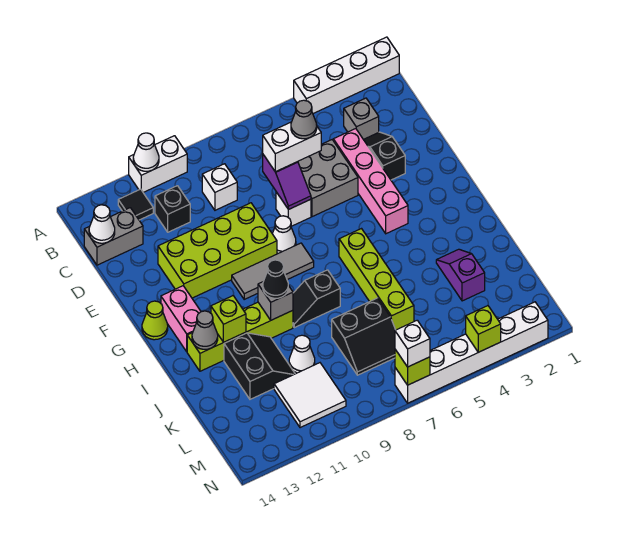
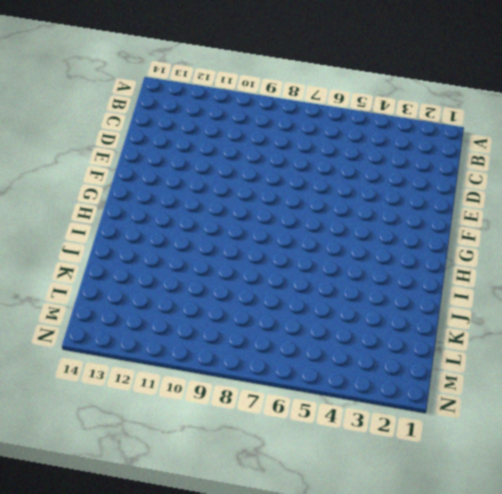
none -> white 1x4 brick [294,37,399,113]
none -> white 1x2 brick [129,136,187,192]
none -> black 1x1 tile [118,189,153,220]
none -> grey 1x1 brick [344,98,379,140]

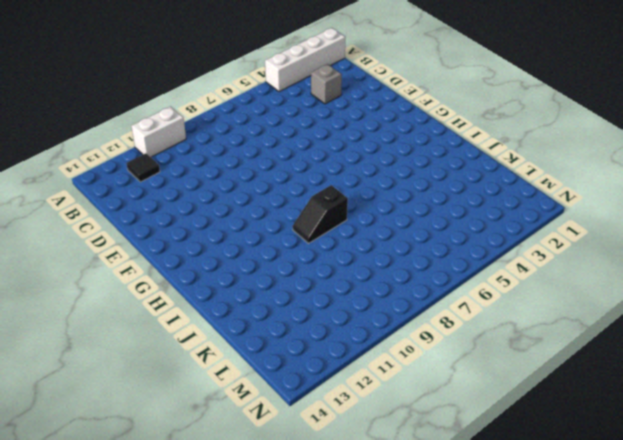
none -> white 1x1 brick [202,164,237,210]
none -> black 1x1 brick [155,186,190,232]
none -> grey 1x2 brick [84,208,143,265]
none -> black 1x2 slope [364,132,405,180]

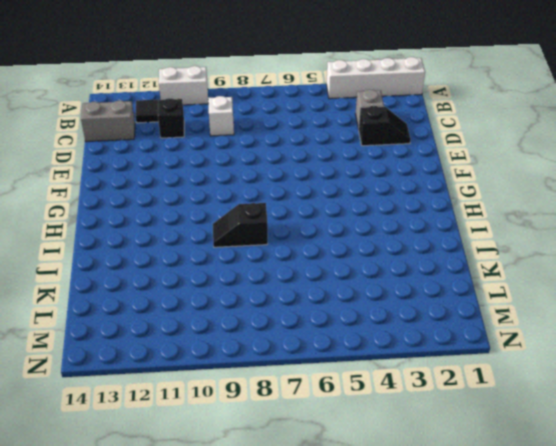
black 1x2 slope [359,106,411,146] -> black 1x2 slope turned to [364,132,405,180]
none -> pink 1x4 brick [333,129,408,234]
none -> grey 2x2 brick [298,140,358,217]
none -> white 1x1 brick [276,192,311,226]
none -> lime 2x4 brick [158,203,277,298]

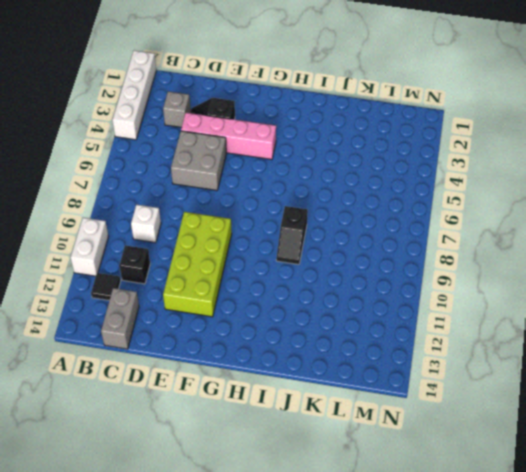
none -> white 1x1 brick [276,192,311,226]
none -> white 1x1 cone [272,216,296,253]
none -> grey 1x3 tile [232,243,314,299]
none -> pink 1x2 brick [161,286,201,352]

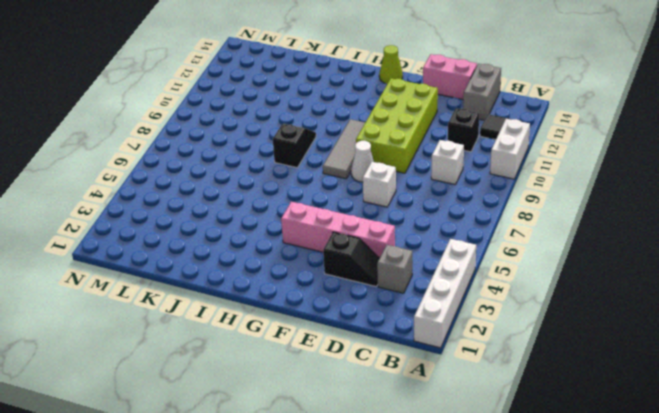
pink 1x2 brick [423,54,477,99] -> pink 1x2 brick moved to [161,286,201,352]
none -> grey 2x2 brick [298,140,358,217]
none -> lime 1x4 brick [339,229,414,330]
none -> lime 1x4 brick [187,302,293,371]
none -> purple 1x2 slope [436,249,485,301]

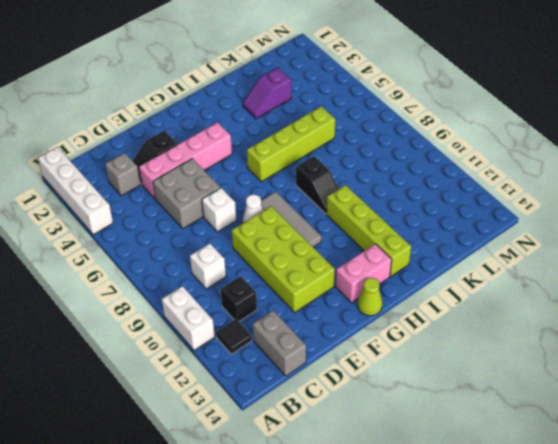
none -> black 2x2 slope [224,333,295,399]
none -> black 2x2 slope [332,298,395,375]
none -> white 1x1 cone [289,335,315,373]
none -> white 2x2 tile [274,363,346,428]

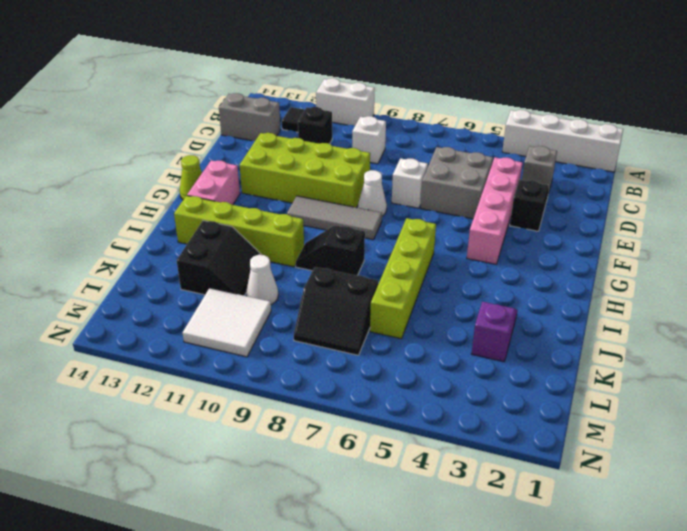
none -> white 1x6 brick [395,302,548,403]
none -> white 1x1 cone [133,133,159,171]
none -> white 1x1 cone [89,205,115,243]
none -> purple 1x2 slope [263,155,311,210]

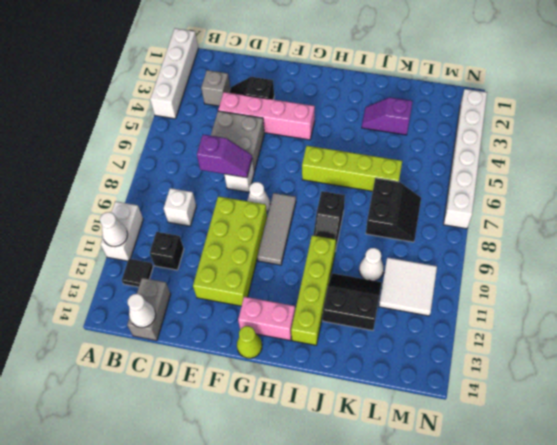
none -> grey 1x1 brick [258,282,293,320]
none -> lime 1x1 brick [211,296,246,342]
none -> grey 1x1 cone [192,311,218,349]
none -> lime 1x1 brick [466,306,501,352]

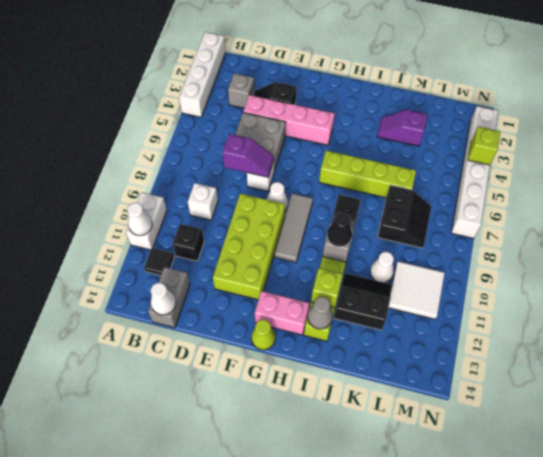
none -> lime 1x1 brick [395,350,430,385]
none -> white 1x2 brick [263,122,321,172]
none -> white 1x1 brick [395,320,430,367]
none -> grey 1x1 cone [291,100,317,139]

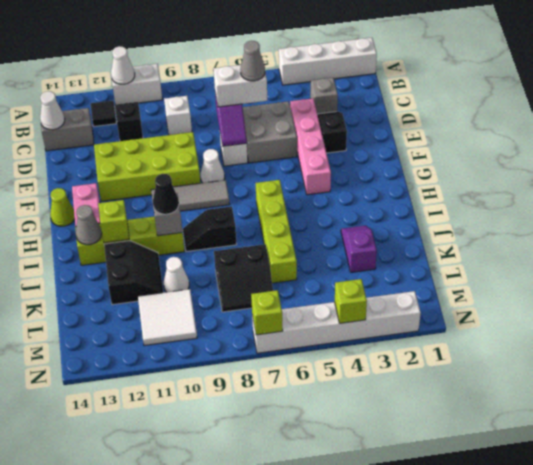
none -> white 1x1 brick [395,320,430,367]

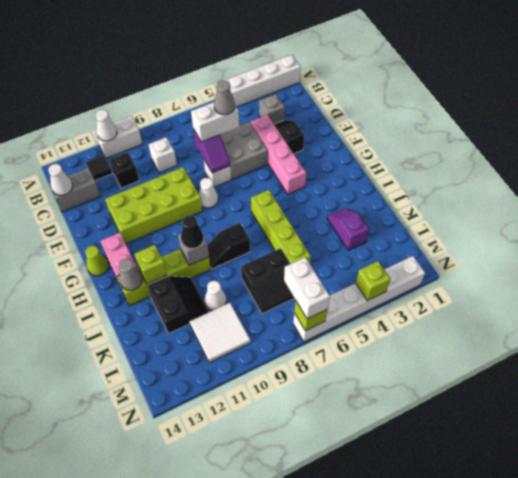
white 1x2 brick [284,257,330,319] -> white 1x1 brick [395,320,430,367]
none -> grey 1x3 tile [232,243,314,299]

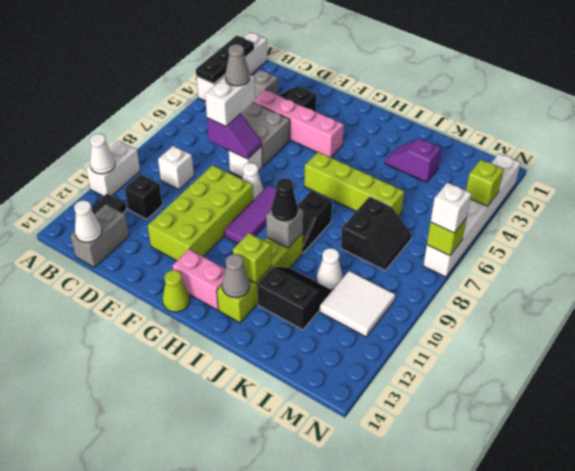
black 1x3 plate [196,36,254,84] -> none
purple 1x3 tile [224,185,276,243] -> grey 1x3 tile [232,243,314,299]

